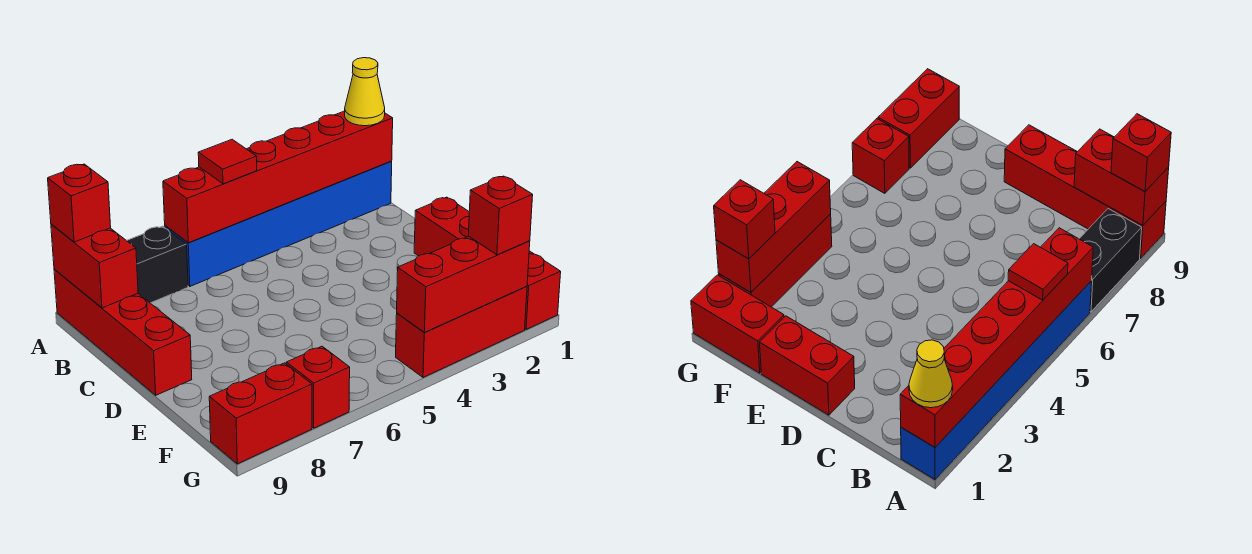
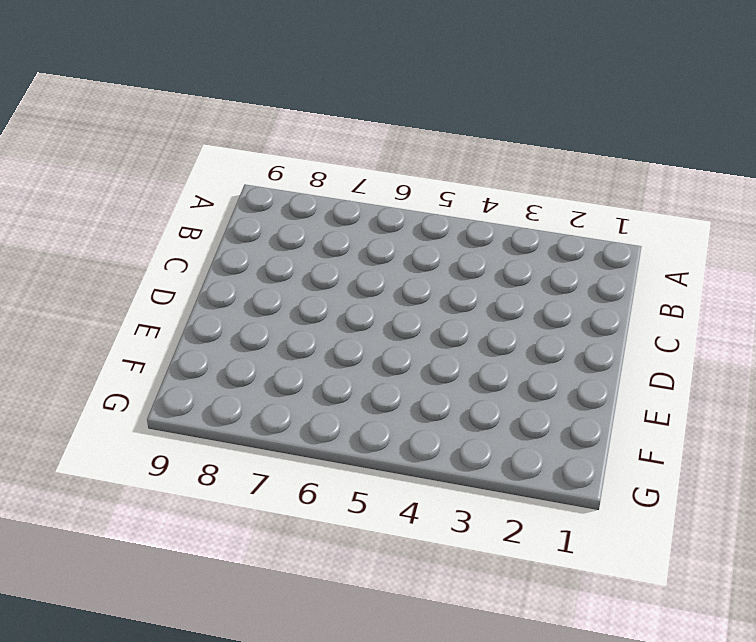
none -> blue 1x6 brick [165,161,392,286]
none -> black 1x2 brick [127,226,188,303]
none -> red 1x4 brick [54,269,192,395]

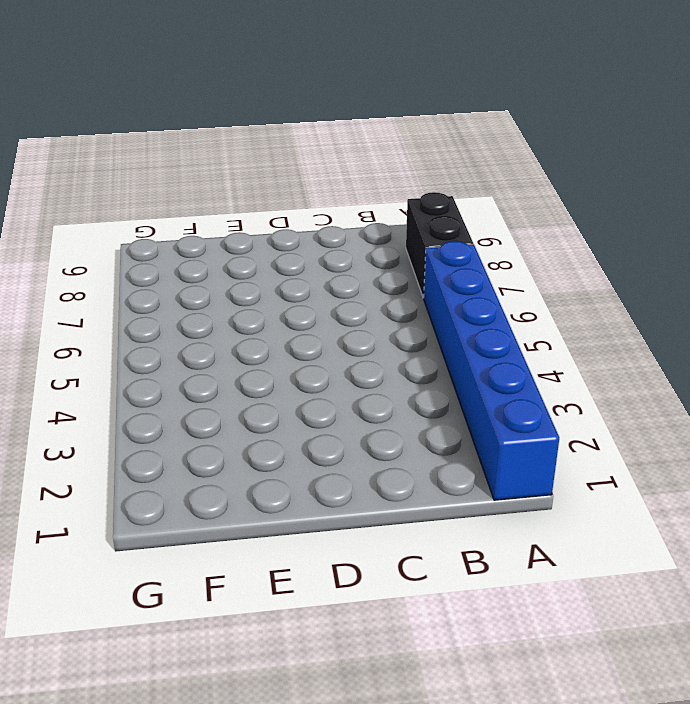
none -> red 1x4 brick [54,269,192,395]
none -> red 1x2 brick [414,197,469,256]
none -> red 1x2 brick [525,251,561,329]

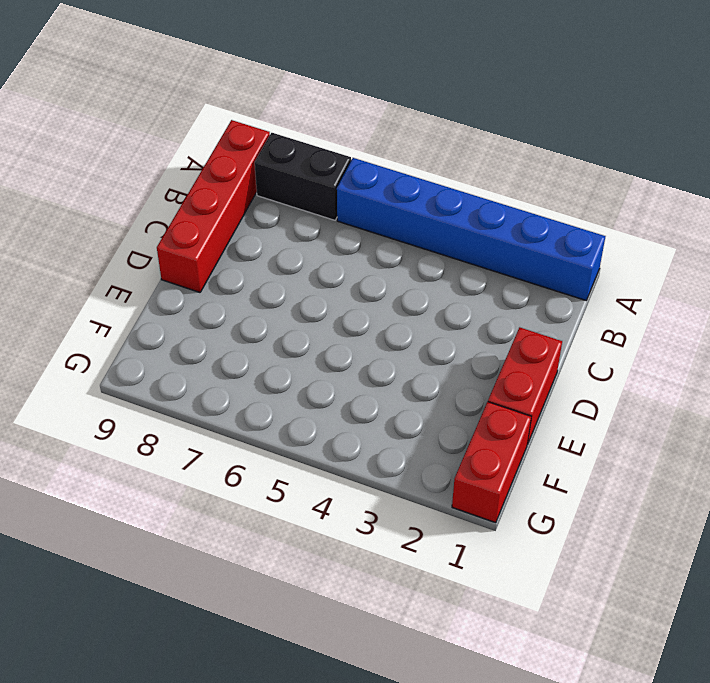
none -> red 1x3 brick [396,286,527,377]
none -> red 1x1 brick [286,346,350,428]
none -> red 1x2 brick [209,363,312,464]

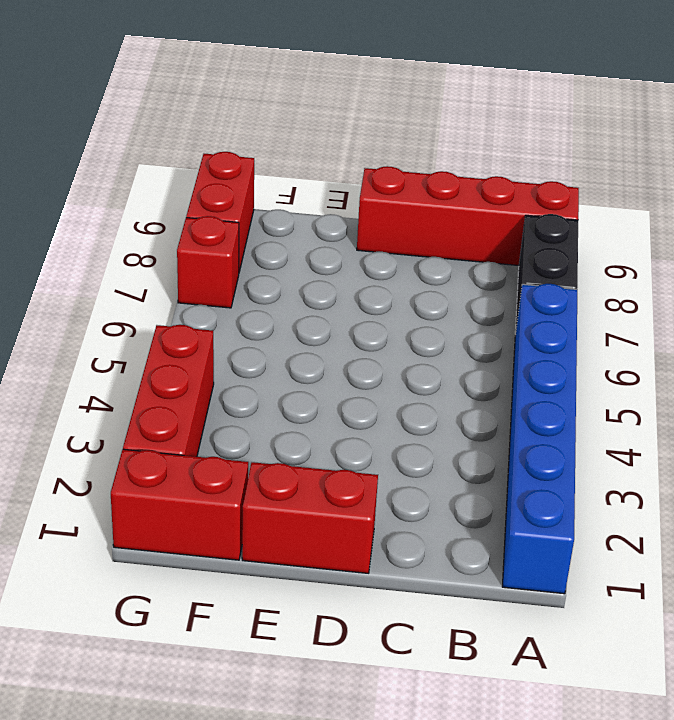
none -> red 1x6 brick [163,111,393,243]
none -> red 1x2 brick [51,224,138,308]
none -> red 1x3 brick [397,236,530,332]

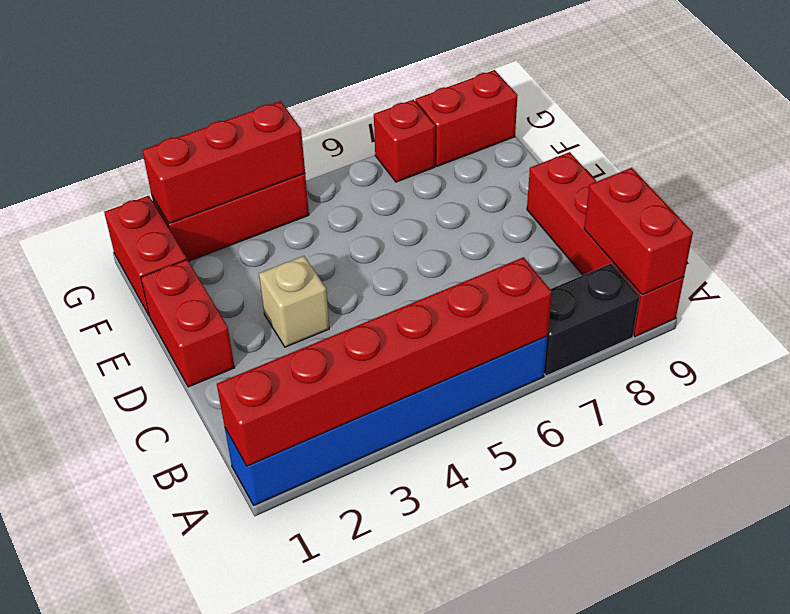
tan 1x1 brick [259,256,329,347] -> none
none -> yellow 1x1 cone [345,58,385,126]
none -> red 1x1 tile [198,139,257,184]
none -> red 1x1 brick [48,164,111,242]

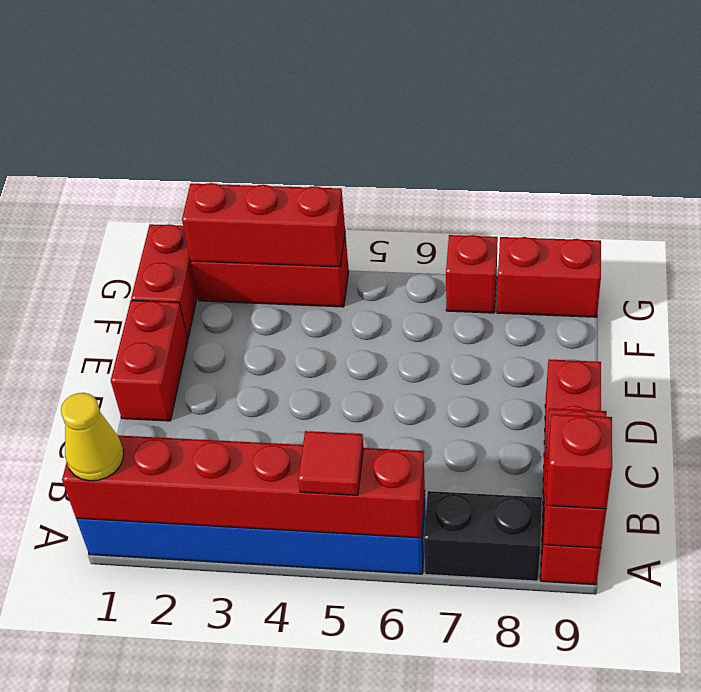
none -> red 1x1 brick [468,176,533,255]

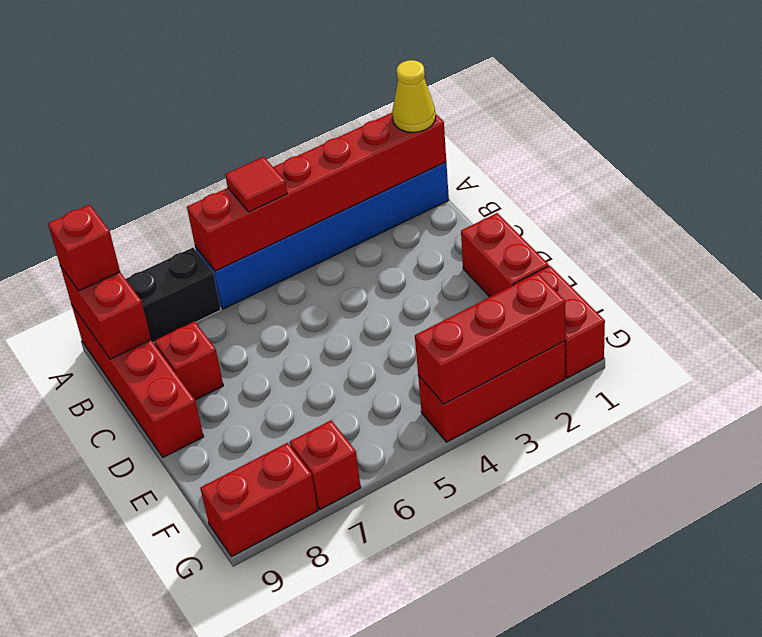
red 1x1 brick [155,321,223,400] -> red 1x1 brick moved to [468,176,533,255]

